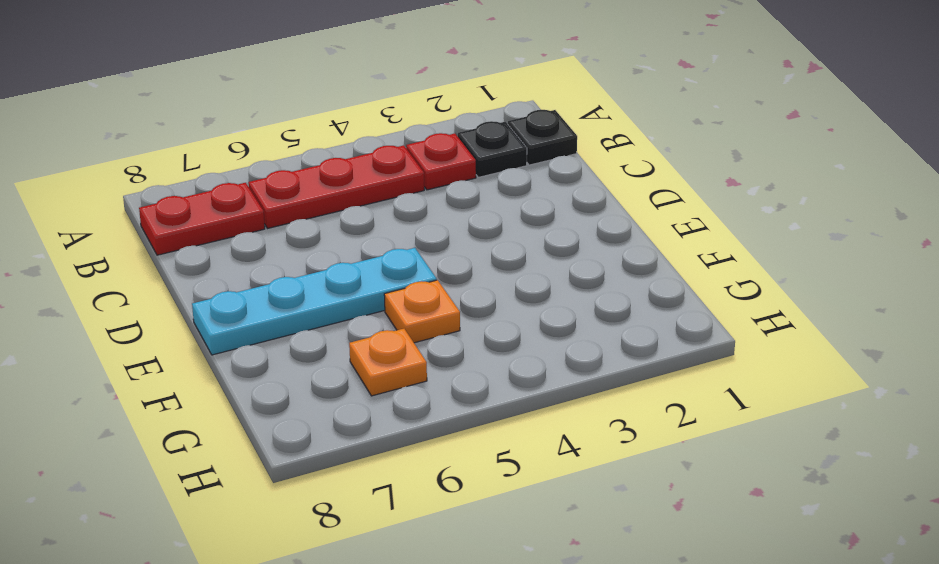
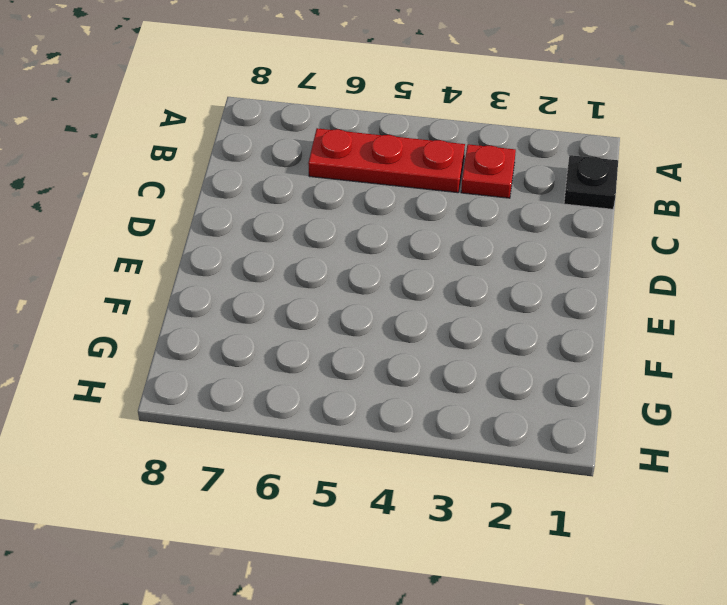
none -> black 1x1 plate [458,121,527,177]
none -> red 1x2 plate [139,183,265,255]

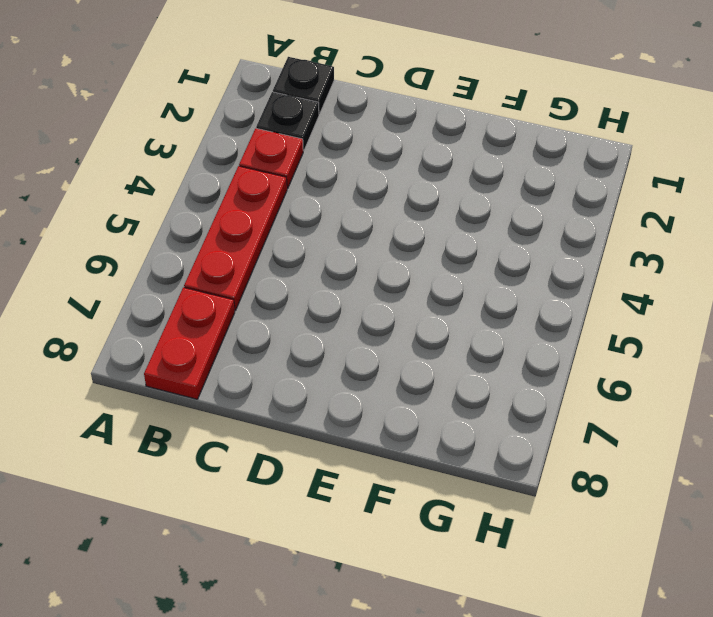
none -> cyan 1x4 plate [192,248,437,355]
none -> orange 1x1 plate [384,280,460,343]

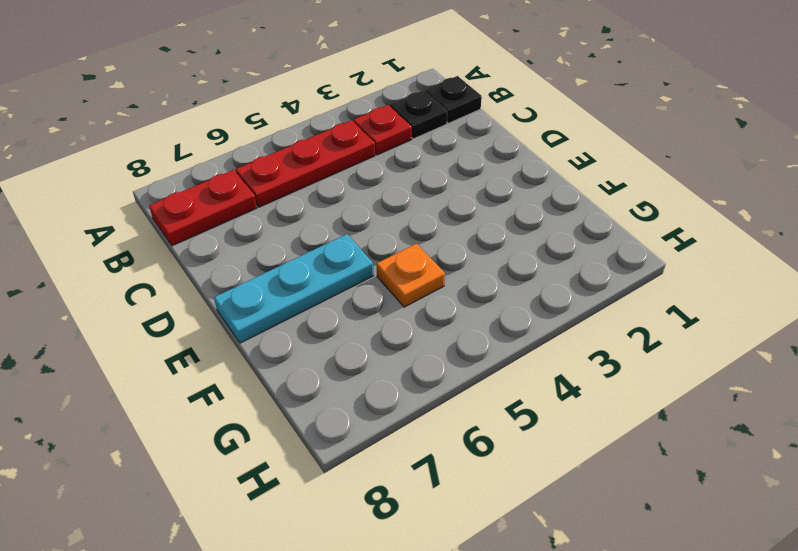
cyan 1x3 plate [214,234,374,343] -> cyan 1x4 plate [192,248,437,355]
none -> orange 1x1 plate [349,329,427,396]

